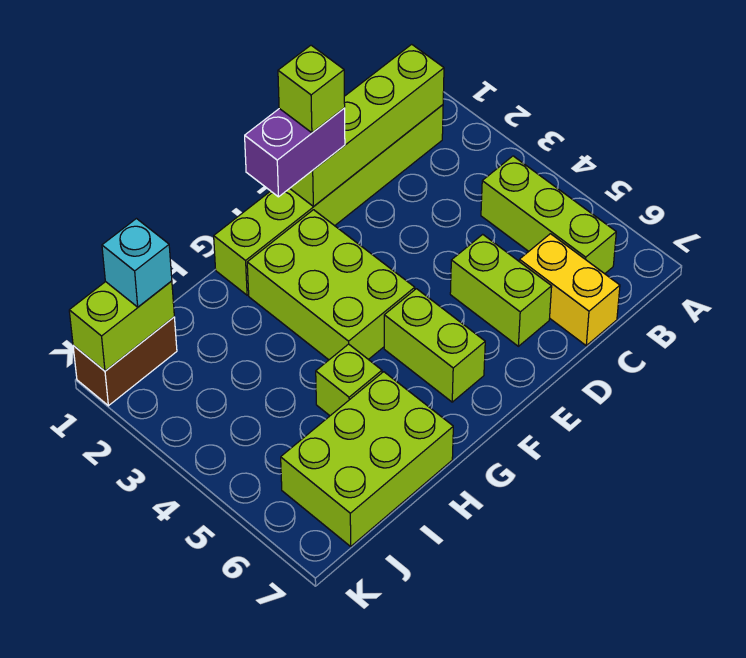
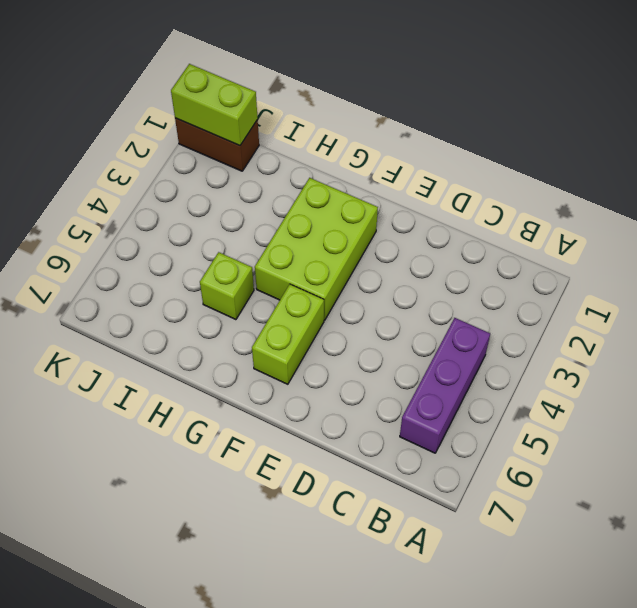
purple 1x3 brick [400,318,490,453] -> lime 1x3 brick [481,156,616,274]
none -> lime 1x6 brick [214,105,443,295]
none -> yellow 1x2 brick [519,234,620,346]
none -> lime 1x2 brick [450,234,552,346]

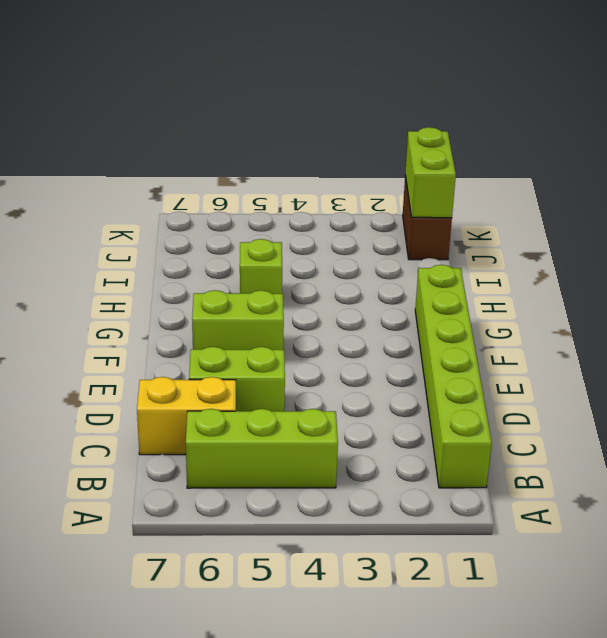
none -> lime 2x3 brick [247,210,415,360]
none -> lime 2x3 brick [281,372,453,546]
none -> lime 1x4 brick [290,44,444,206]

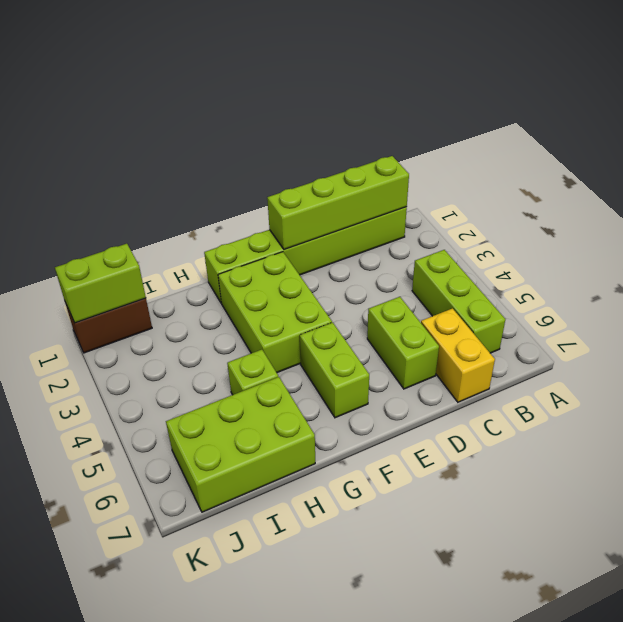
none -> purple 1x2 brick [245,108,345,197]
none -> cyan 1x1 brick [102,219,172,307]
none -> lime 1x1 brick [278,45,345,133]

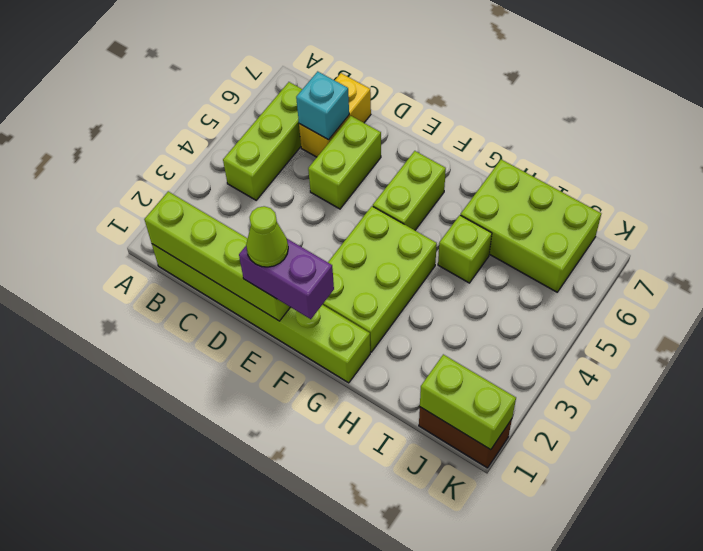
cyan 1x1 brick [296,71,349,140] -> cyan 1x1 brick moved to [102,219,172,307]
lime 1x1 cone [246,206,288,267] -> lime 1x1 brick [278,45,345,133]

